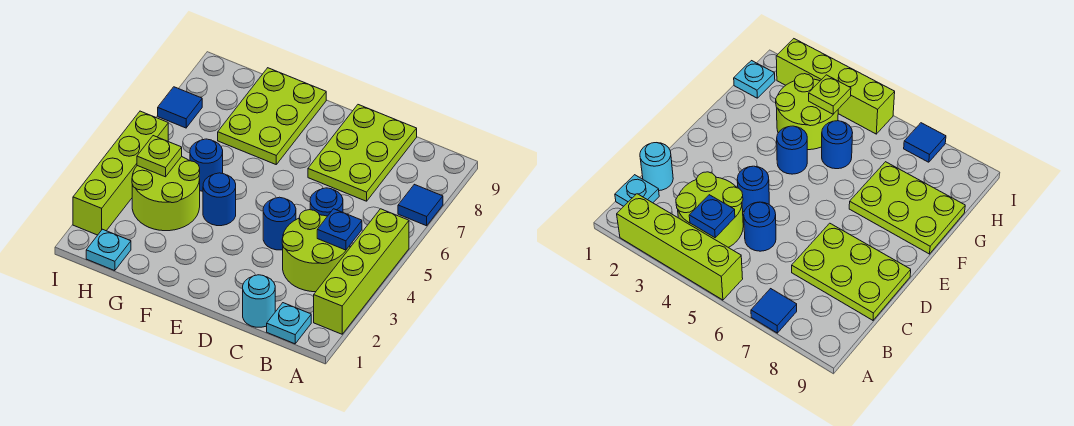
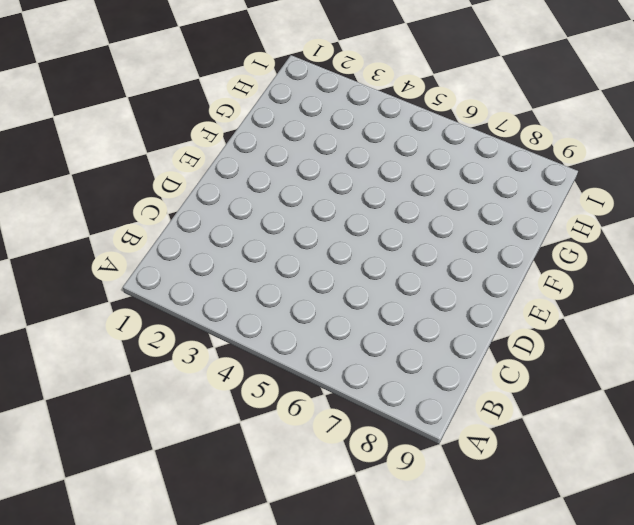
none -> lime 1x4 brick [314,209,409,334]
none -> blue 1x1 tile [398,184,443,226]
none -> cyan 1x1 plate [267,303,311,344]

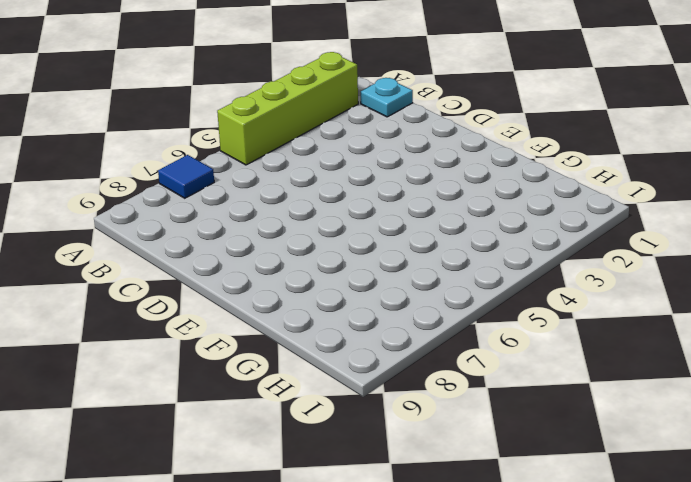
none -> lime 2x2 round brick [282,210,350,292]
none -> cyan 1x1 round brick [243,275,275,327]
none -> blue 1x1 round brick [310,188,343,216]

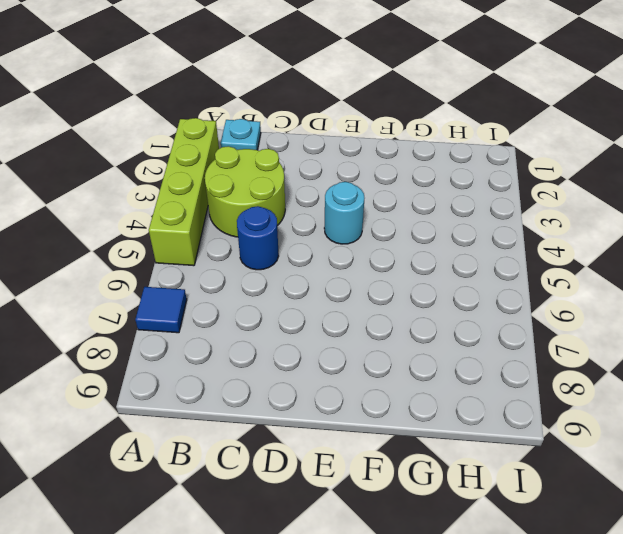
cyan 1x1 round brick [324,182,364,244] -> cyan 1x1 round brick moved to [243,275,275,327]
none -> lime 2x3 plate [308,105,417,201]
none -> blue 1x1 round brick [263,197,296,250]
none -> blue 1x1 round brick [203,173,236,226]

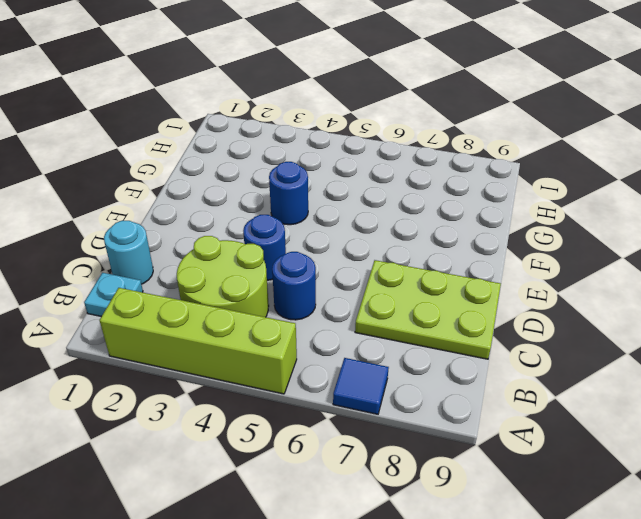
none -> lime 2x3 plate [218,68,326,164]
none -> lime 2x2 round brick [132,157,200,231]
none -> blue 1x1 round brick [190,139,223,191]

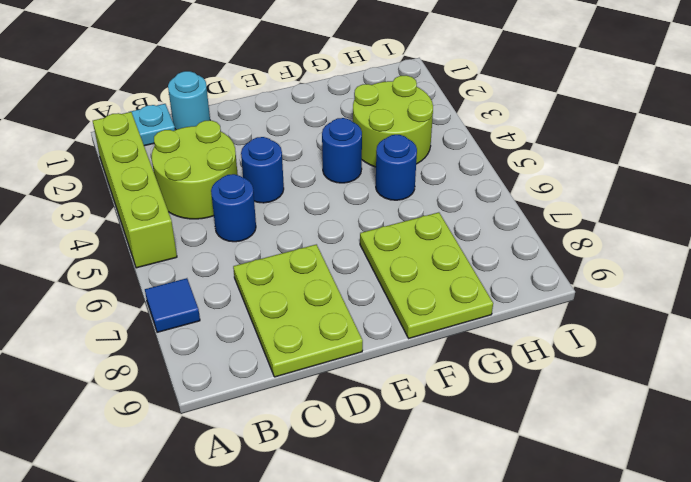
none -> cyan 1x1 plate [86,229,131,271]
none -> lime 1x4 brick [73,111,168,235]
none -> blue 1x1 tile [158,87,202,128]

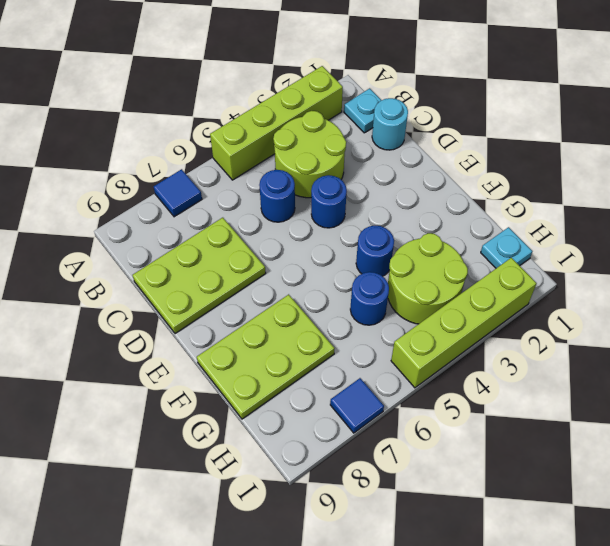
none -> blue 1x1 plate [317,209,362,250]
none -> lime 1x1 plate [137,136,182,177]

